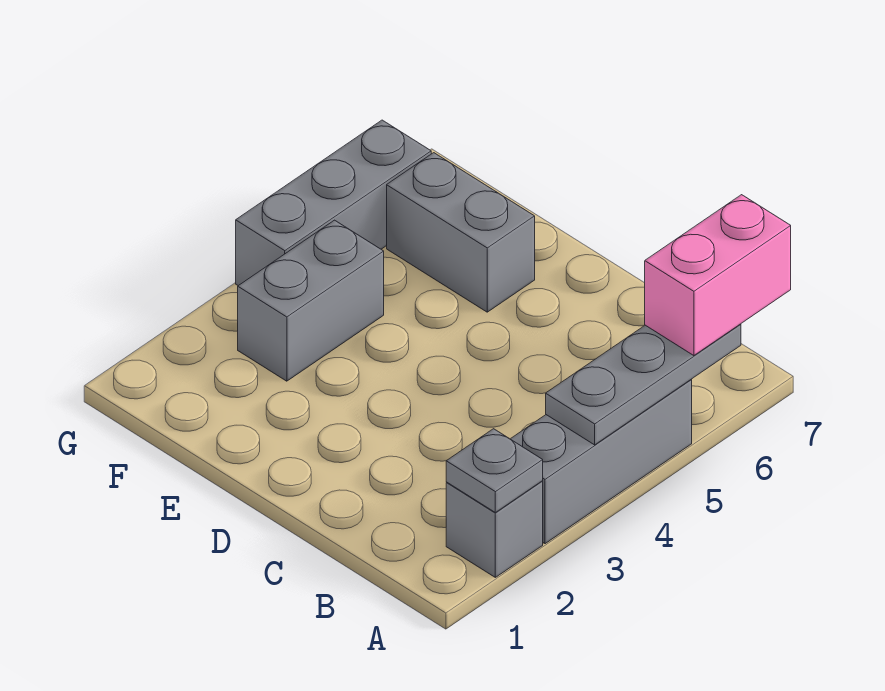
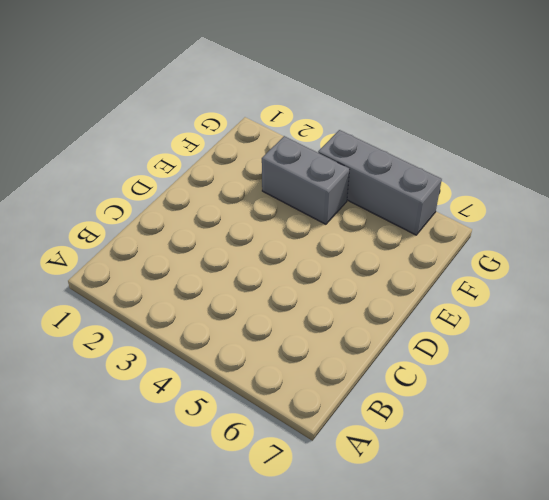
none -> grey 1x1 brick [446,481,543,577]
none -> grey 1x3 brick [511,380,692,544]

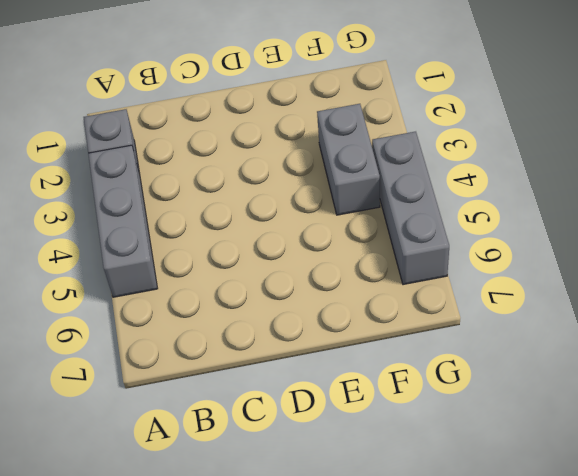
none -> grey 1x2 brick [387,153,535,312]
none -> grey 1x1 plate [446,429,543,513]

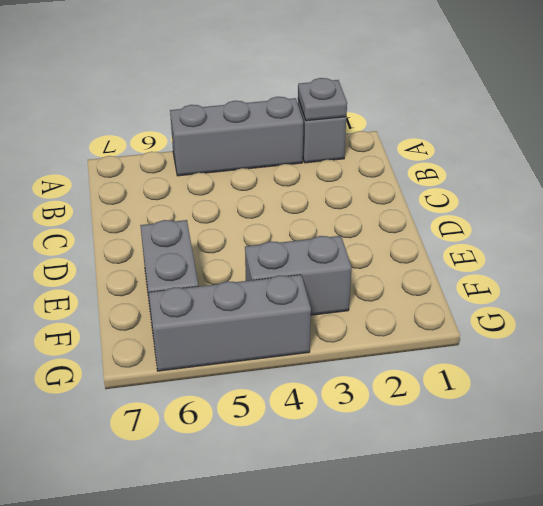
none -> grey 1x3 plate [546,324,741,445]
none -> pink 1x2 brick [645,195,791,356]

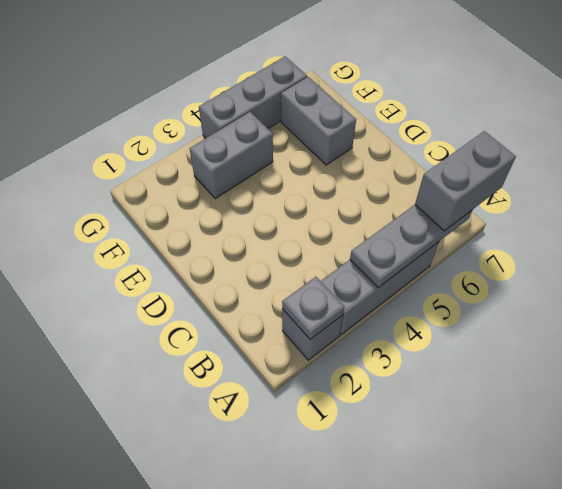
grey 1x2 brick [415,131,516,231] -> pink 1x2 brick [645,195,791,356]

